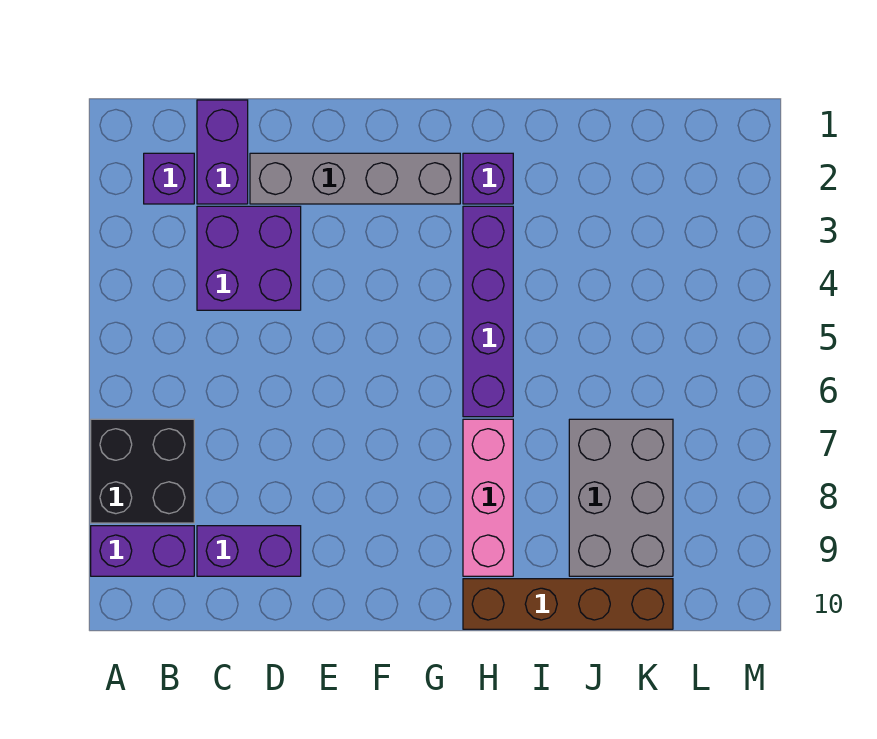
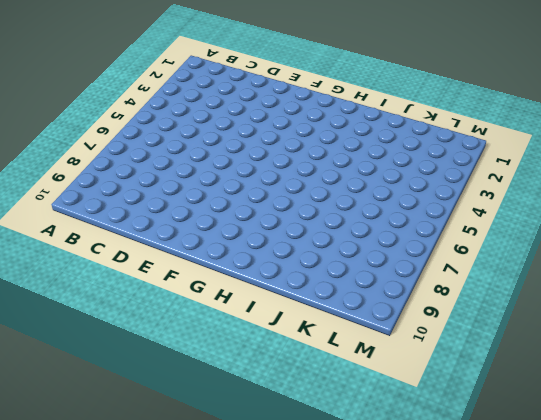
none -> black 2x2 brick [91,419,194,523]
none -> purple 1x2 brick [91,526,194,576]
none -> purple 1x1 brick [144,153,194,204]

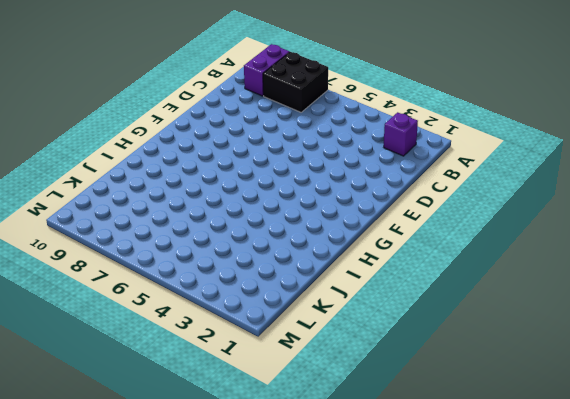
none -> purple 1x2 brick [197,100,248,204]
none -> purple 2x2 brick [197,206,301,310]
none -> purple 1x2 brick [197,526,301,576]

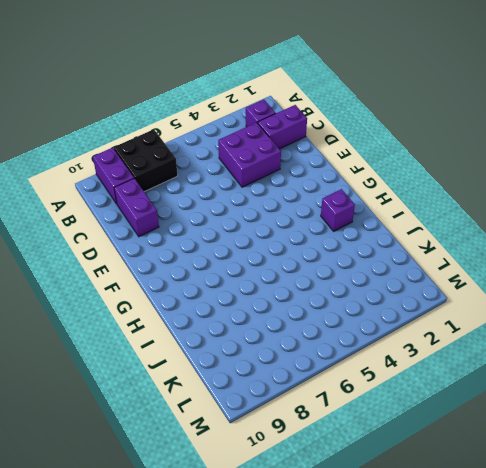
none -> grey 1x4 brick [250,153,460,204]
none -> purple 1x4 brick [463,206,513,417]
none -> pink 1x3 brick [463,419,513,576]

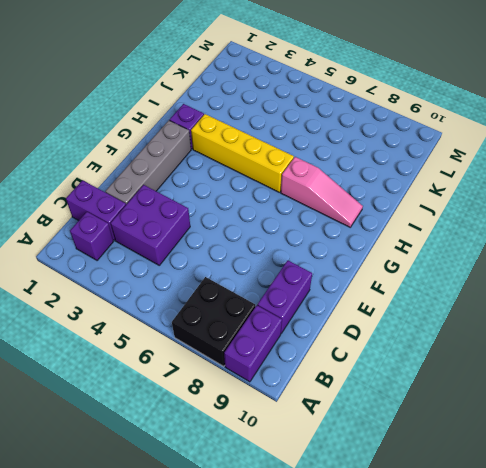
yellow 1x4 brick [191,114,294,193] -> purple 1x4 brick [463,206,513,417]
pink 1x3 slope [281,157,363,227] -> pink 1x3 brick [463,419,513,576]
none -> brown 1x4 brick [463,579,673,629]
none -> grey 2x3 brick [569,419,673,576]

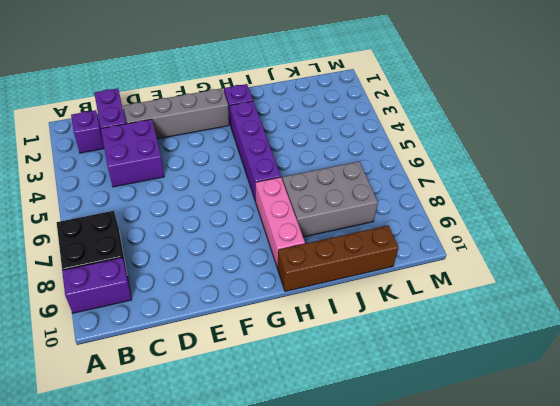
grey 2x3 brick [282,162,378,237] -> grey 2x3 brick turned to [569,419,673,576]
none -> purple 1x2 brick [197,526,301,576]

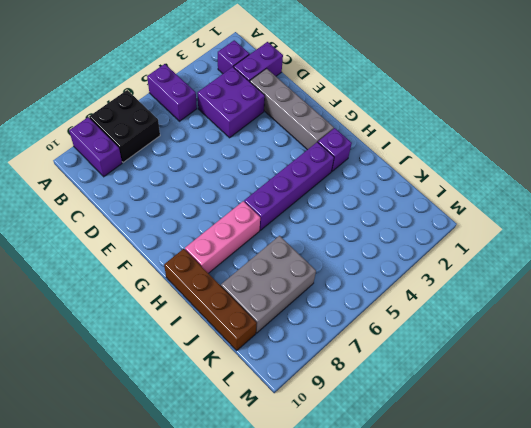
purple 1x2 brick [147,64,197,121] -> purple 1x2 brick moved to [197,526,301,576]

